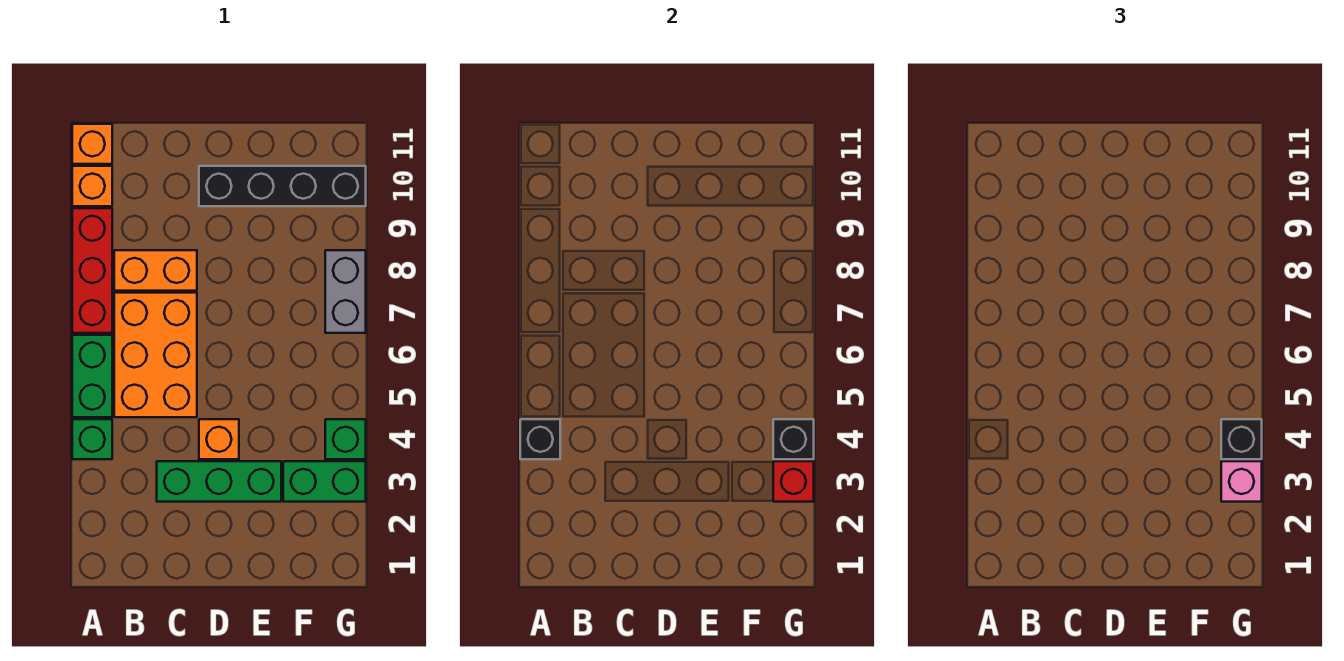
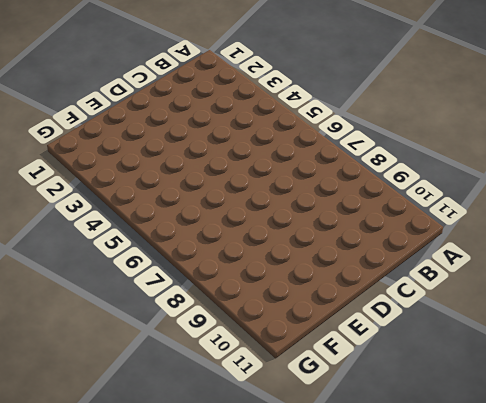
none -> green 1x1 brick [72,419,112,459]
none -> green 1x2 brick [72,335,112,417]
none -> red 1x3 brick [72,208,112,333]

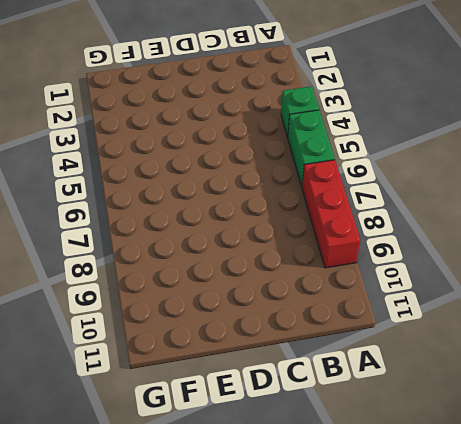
none -> orange 1x1 brick [72,166,112,206]
none -> orange 1x1 brick [72,124,112,164]
none -> orange 2x3 brick [114,293,197,417]

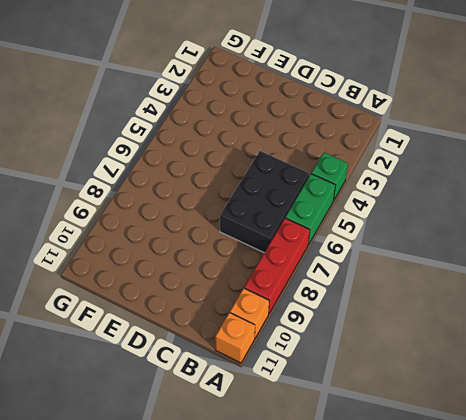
black 2x3 brick [220,151,310,253] -> orange 2x3 brick [114,293,197,417]
none -> orange 1x2 brick [114,250,197,291]
none -> green 1x3 brick [157,461,281,502]
none -> orange 1x1 brick [199,419,239,459]

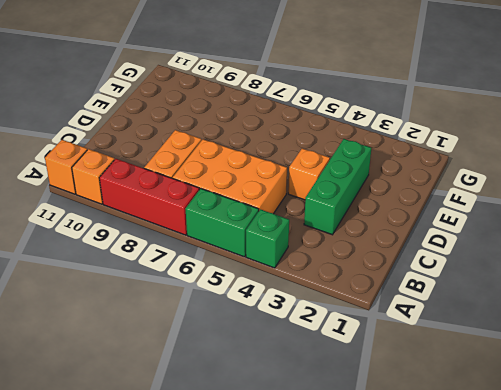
none -> black 1x4 brick [199,166,366,206]
none -> green 1x2 brick [283,461,366,502]
none -> green 1x1 brick [325,419,366,459]

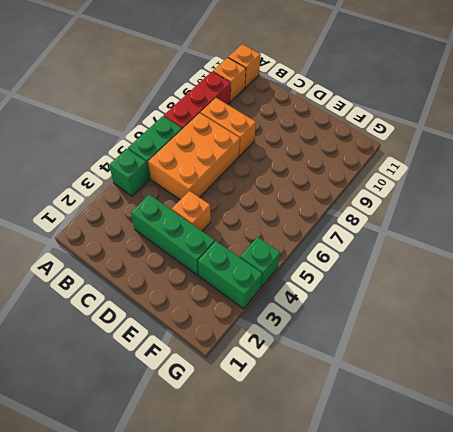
none -> black 1x4 brick [199,166,366,206]
none -> grey 1x2 brick [325,250,366,333]
none -> black 1x1 brick [520,419,560,459]

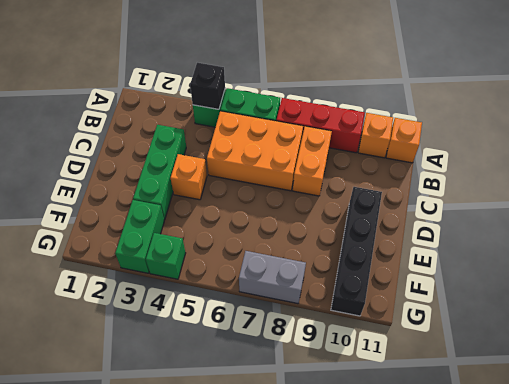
none -> red 1x1 brick [773,461,814,502]
none -> black 1x1 brick [773,419,814,459]
none -> pink 1x1 brick [1221,461,1262,502]

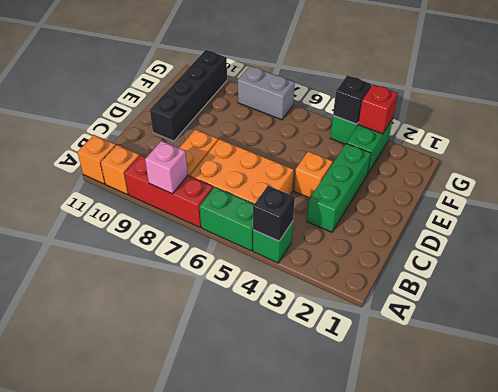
pink 1x1 brick [145,141,188,194] -> pink 1x1 brick moved to [1221,461,1262,502]
none -> black 1x1 brick [1221,419,1262,459]

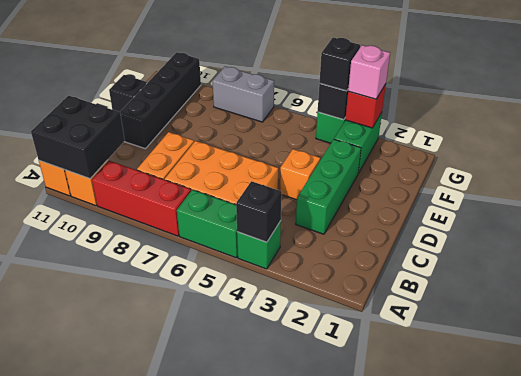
black 2x2 brick [31,96,125,179] -> none
black 1x1 brick [109,75,147,112] -> none

